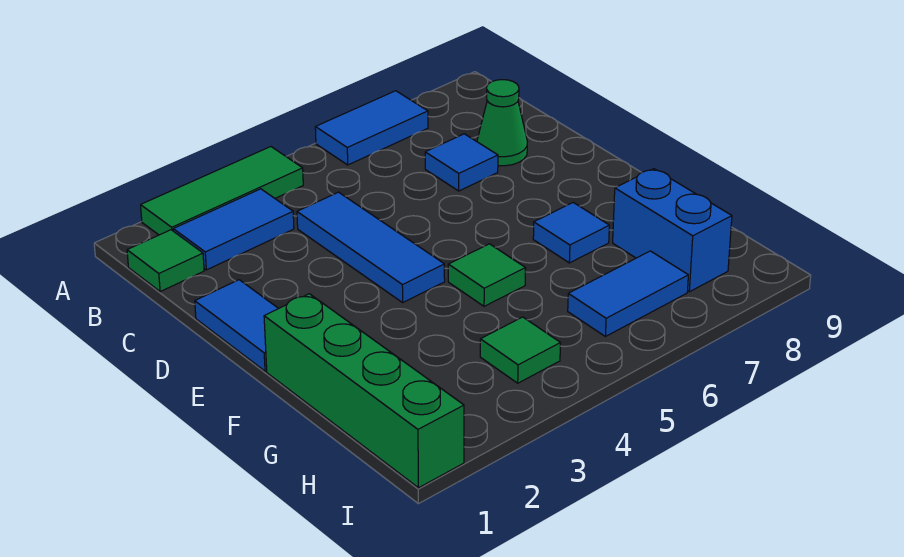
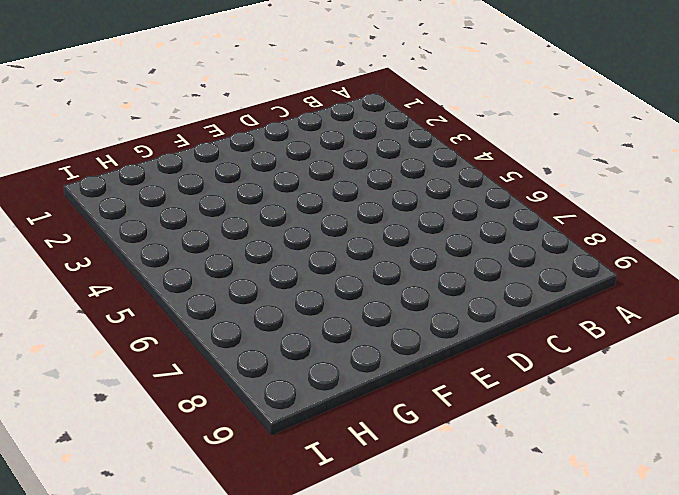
none -> green 1x3 tile [141,147,303,235]
none -> blue 1x2 tile [315,91,428,165]
none -> green 1x1 tile [127,230,204,292]

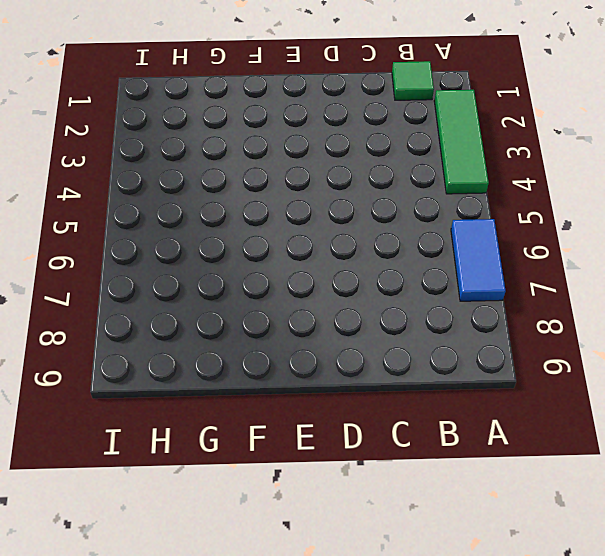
none -> blue 1x2 tile [173,189,294,270]
none -> blue 1x3 tile [297,192,445,302]
none -> blue 1x1 tile [425,134,498,191]

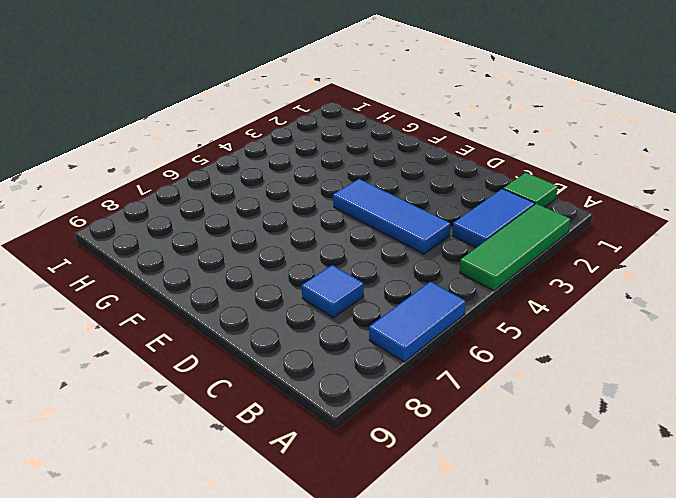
none -> green 1x1 cone [477,80,527,166]
none -> blue 1x2 tile [195,280,279,371]
none -> green 1x4 brick [264,294,464,488]

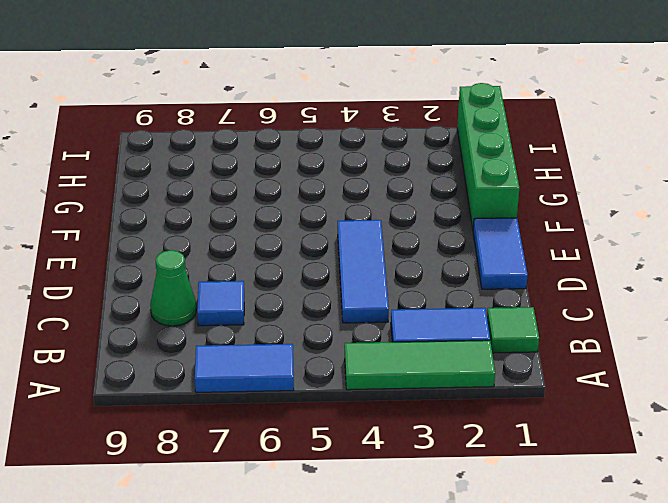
none -> green 1x1 tile [448,244,525,306]
none -> blue 1x1 tile [533,203,609,263]
none -> blue 1x2 brick [613,169,732,292]

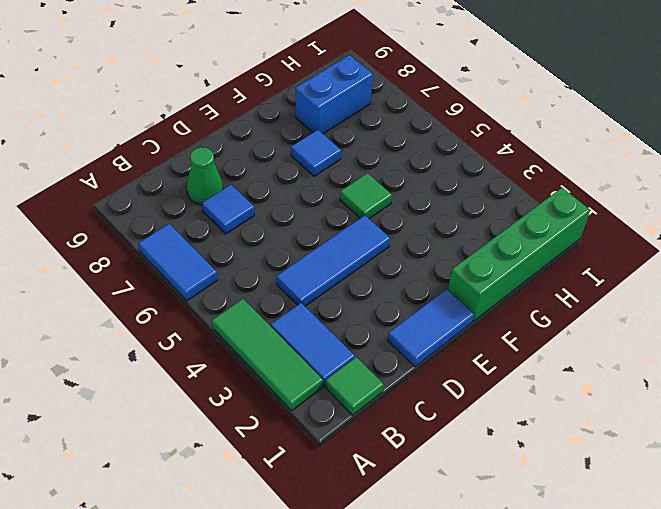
none -> green 1x1 tile [480,317,560,383]
none -> blue 1x2 tile [568,251,688,336]

